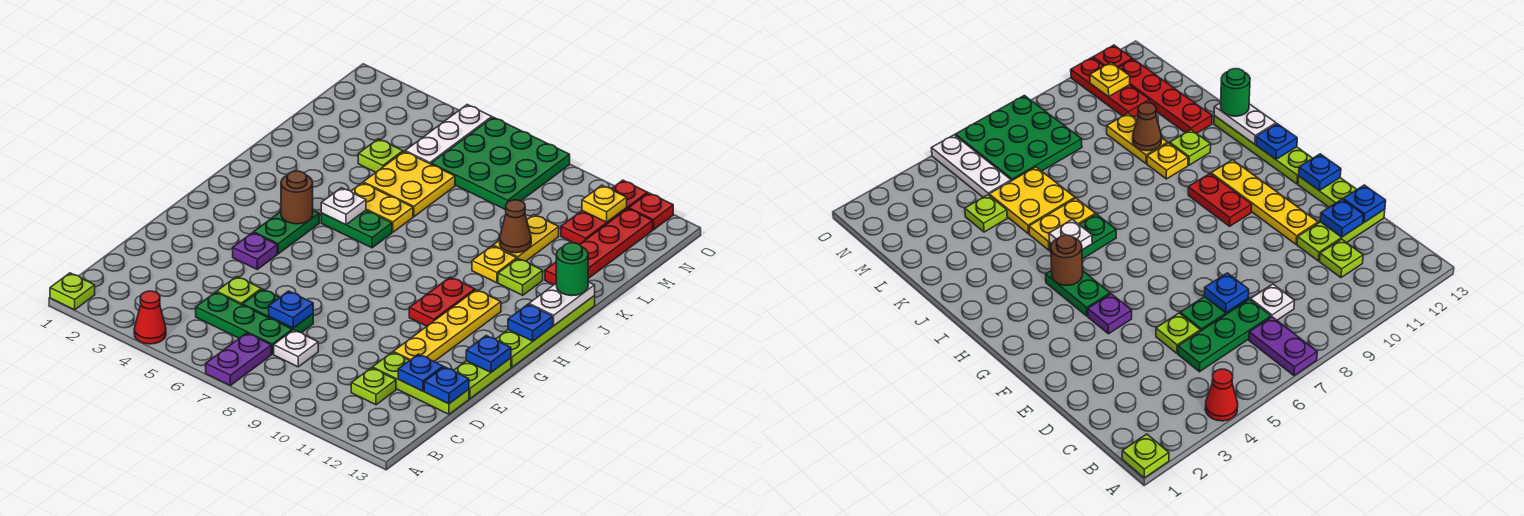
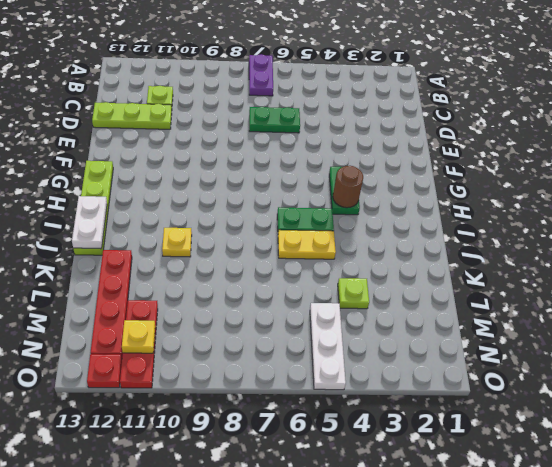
none -> lime 1x1 plate [50,273,95,310]
none -> red 1x1 cone [134,291,166,344]
none -> green 1x3 plate [196,292,292,354]
none -> white 1x1 plate [274,330,318,367]

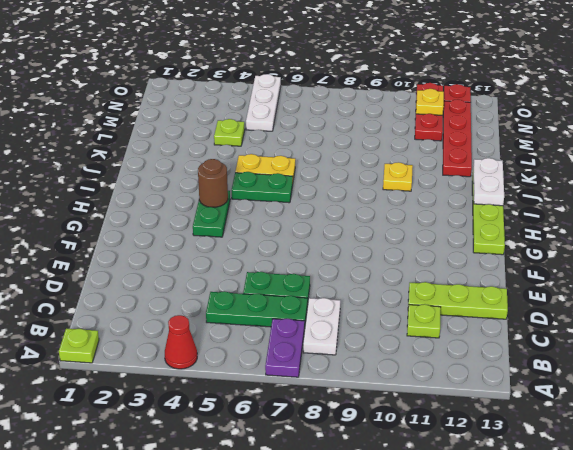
white 1x2 plate [303,298,340,355] -> white 1x1 plate [274,330,318,367]
none -> lime 1x1 plate [217,276,261,305]
none -> yellow 1x4 plate [393,290,501,361]
none -> lime 1x2 plate [454,358,511,399]
none -> purple 1x1 plate [233,233,277,269]

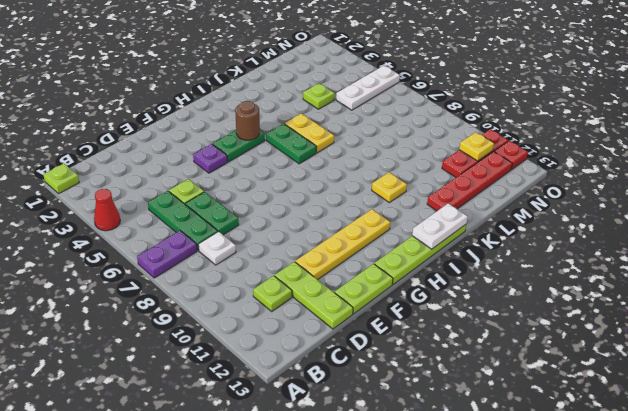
none -> red 1x2 plate [409,277,475,326]
none -> lime 1x1 plate [498,259,543,295]
none -> yellow 2x2 plate [363,151,455,217]
none -> yellow 1x2 plate [493,215,559,261]

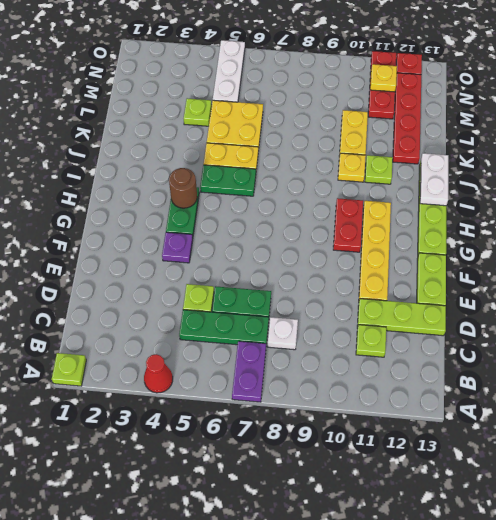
none -> green 3x3 plate [431,117,570,210]
none -> blue 1x1 plate [269,291,313,328]
none -> blue 1x1 plate [398,354,443,391]
none -> blue 1x1 plate [424,367,469,404]

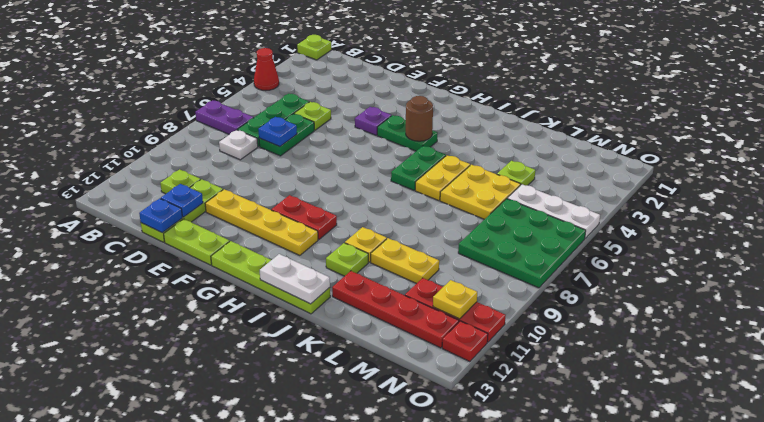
none -> blue 1x1 plate [466,336,511,372]
none -> blue 1x1 plate [508,304,553,341]
none -> white 1x1 plate [321,188,366,225]
none -> brown 1x1 cone [500,200,531,253]

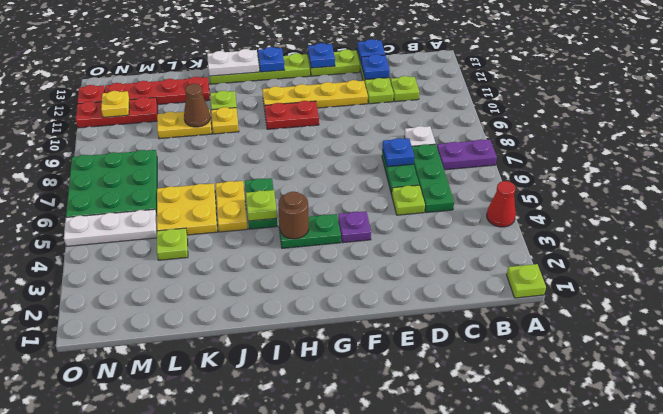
lime 1x1 plate [246,190,277,221] -> white 1x1 plate [321,188,366,225]
none -> green 1x1 round brick [556,243,588,296]

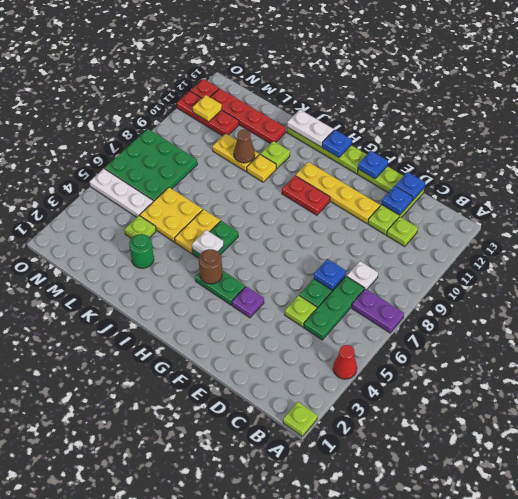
green 1x1 round brick [129,234,154,268] -> green 1x1 round brick moved to [556,243,588,296]

